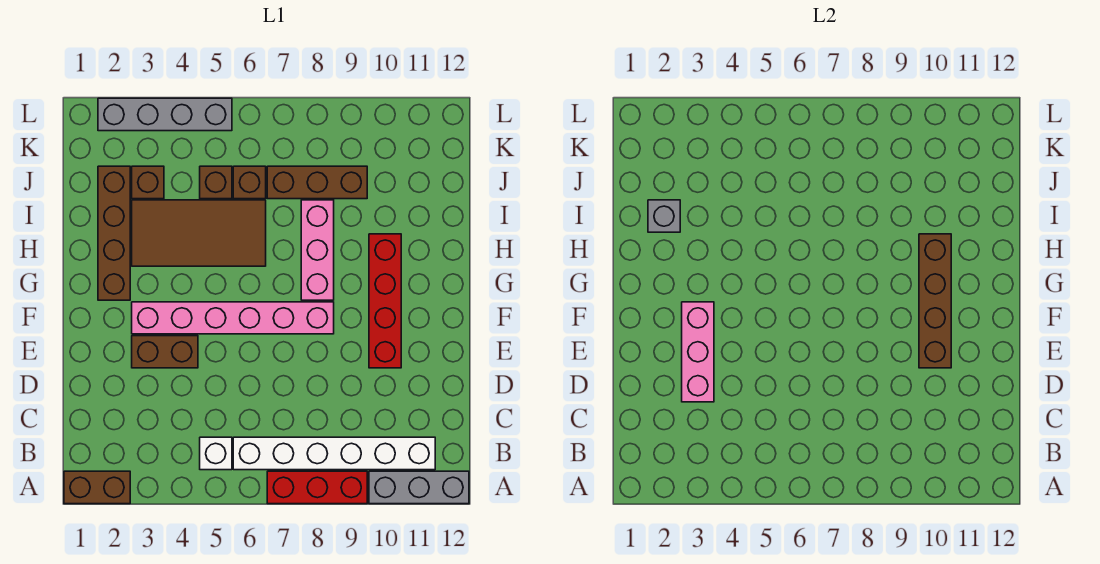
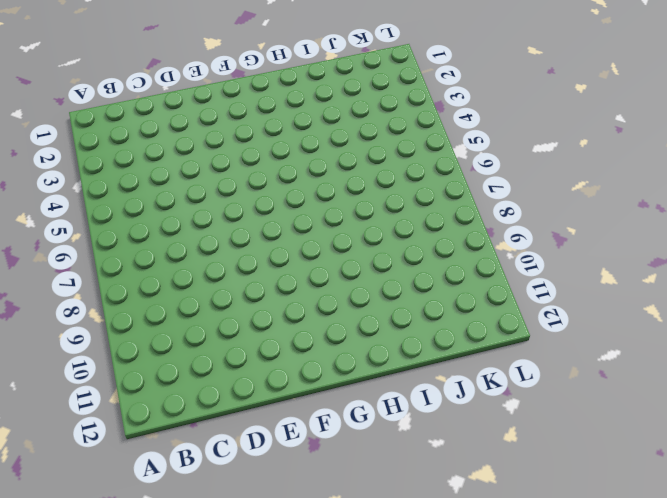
none -> brown 1x2 brick [64,471,130,504]
none -> red 1x3 brick [267,471,367,504]
none -> grey 1x3 brick [369,471,469,504]

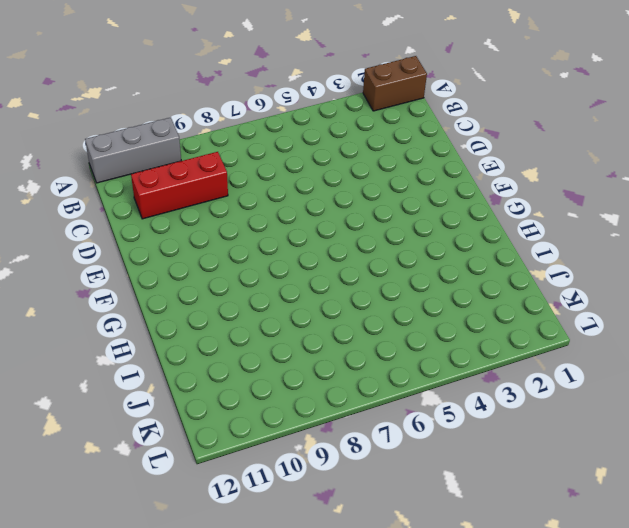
red 1x3 brick [131,152,228,219] -> red 1x3 brick moved to [267,471,367,504]
none -> white 1x1 brick [200,437,232,470]
none -> white 1x6 brick [233,437,435,470]
none -> brown 1x2 brick [132,336,198,368]

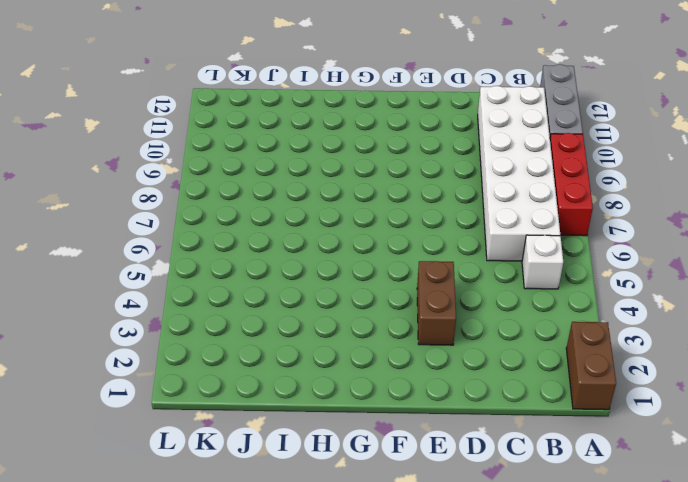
white 2x6 brick [478,86,560,261] -> white 1x6 brick [233,437,435,470]
none -> red 1x4 brick [369,234,401,368]
none -> pink 1x6 brick [132,302,334,334]
none -> brown 1x4 brick [98,166,130,300]

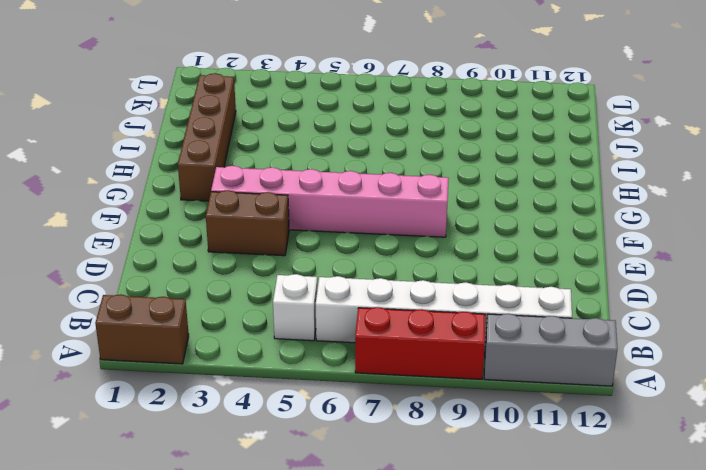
none -> red 1x4 brick [369,234,401,368]
none -> pink 1x3 brick [301,200,334,300]
none -> brown 2x4 tile [132,200,266,266]

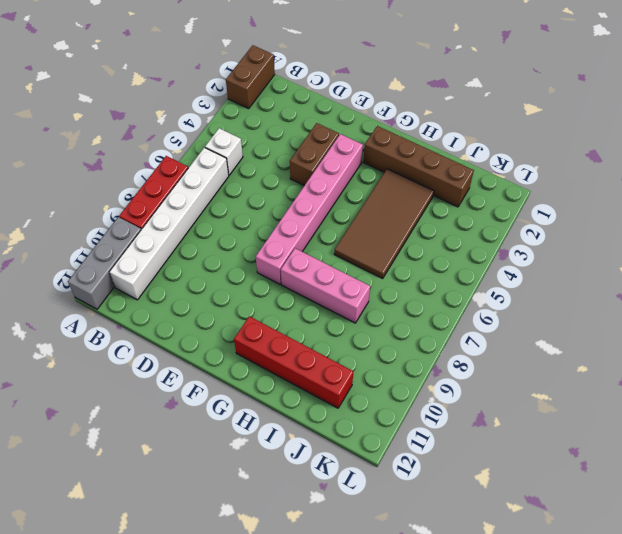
red 1x4 brick [234,316,353,408] -> red 1x4 brick moved to [369,234,401,368]
none -> brown 1x1 brick [132,166,164,199]
none -> brown 1x1 brick [200,166,232,199]
none -> brown 1x1 brick [233,166,266,199]

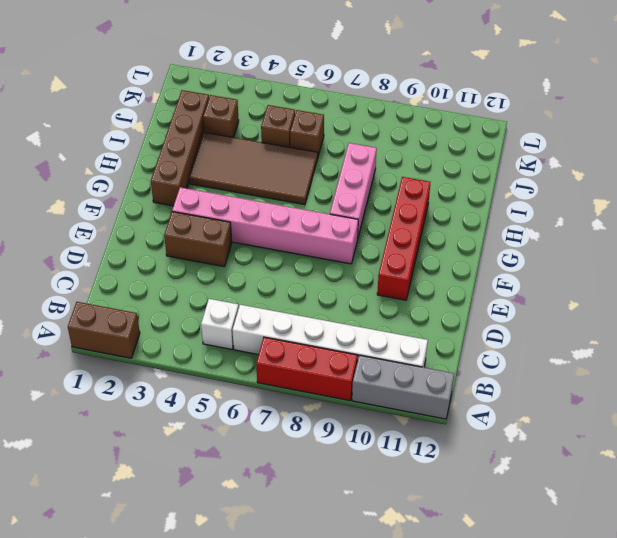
none -> brown 1x3 brick [267,166,367,199]
none -> grey 1x4 brick [98,98,232,131]
none -> pink 1x3 brick [682,302,714,402]

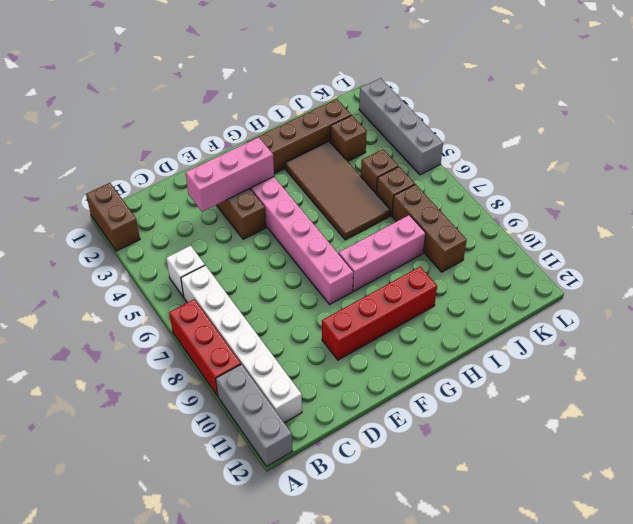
none -> brown 1x4 brick [919,234,951,368]
none -> grey 1x1 brick [648,200,680,232]

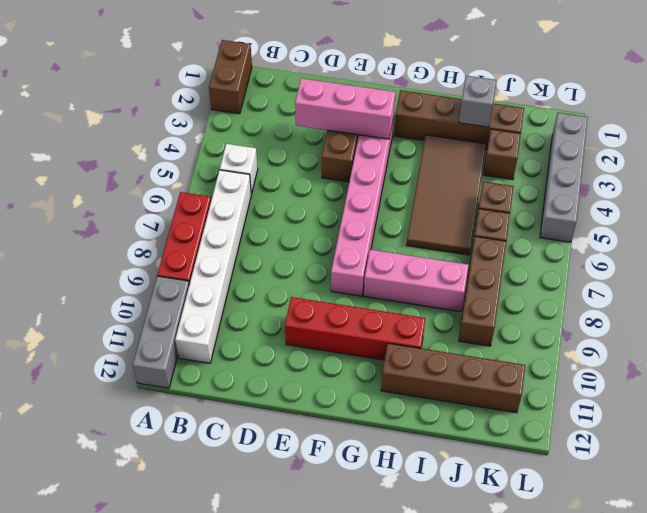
brown 1x4 brick [381,343,525,413] -> brown 1x4 brick moved to [919,234,951,368]

